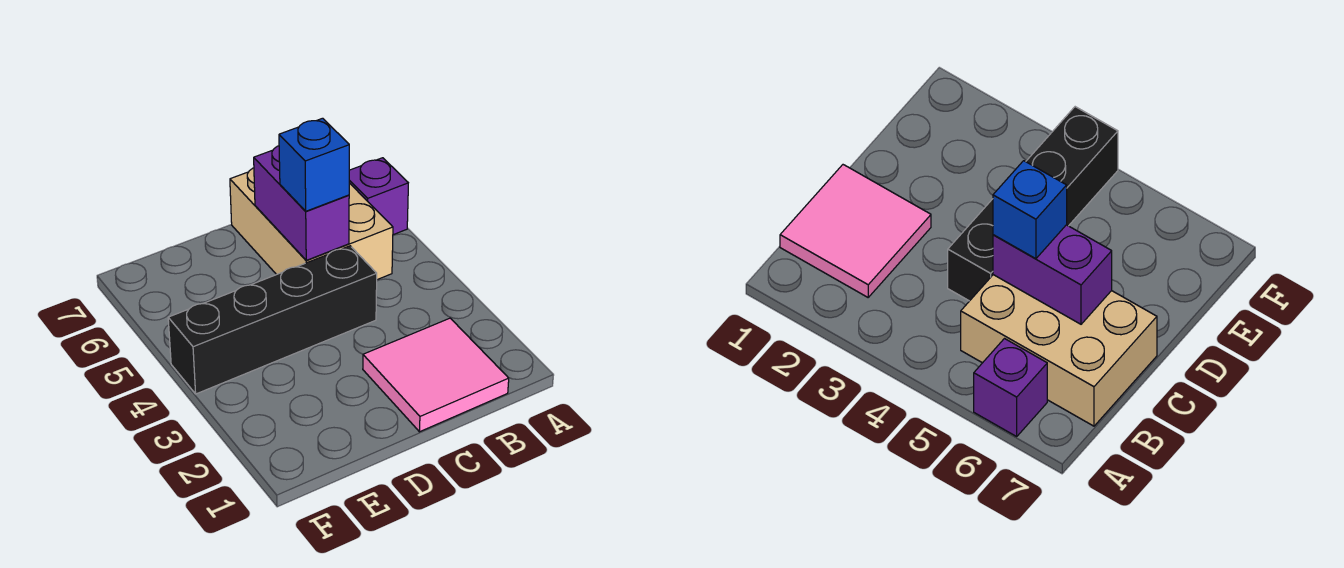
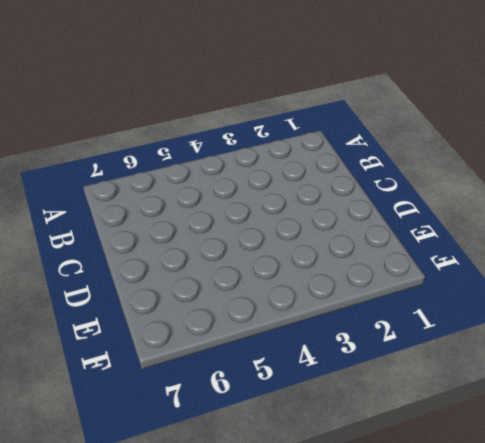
none -> purple 1x1 brick [349,158,408,235]
none -> pink 2x2 tile [363,318,509,432]

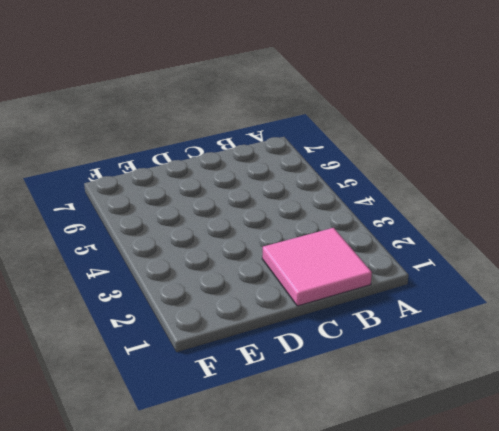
none -> purple 1x1 brick [349,158,408,235]
none -> tan 2x3 brick [230,168,393,280]

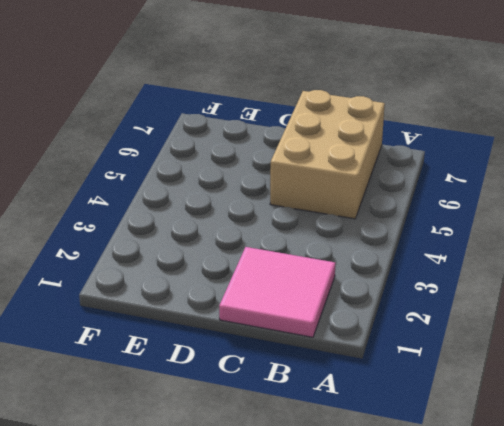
none -> purple 1x1 brick [349,158,408,235]
none -> black 1x4 brick [168,246,377,394]

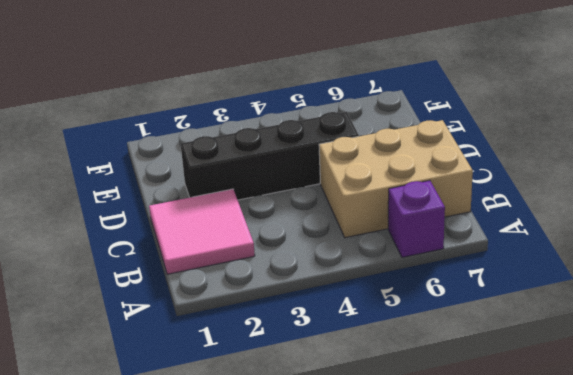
black 1x4 brick [181,112,359,200] -> black 1x4 brick turned to [168,246,377,394]
none -> purple 1x2 brick [254,146,349,260]
none -> blue 1x1 brick [279,118,349,211]

